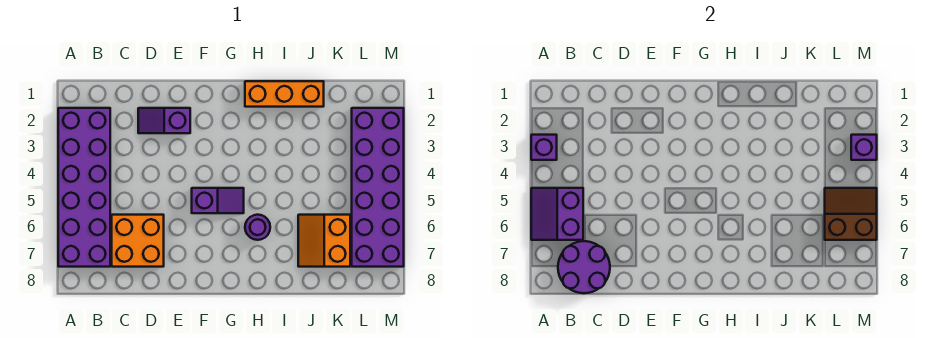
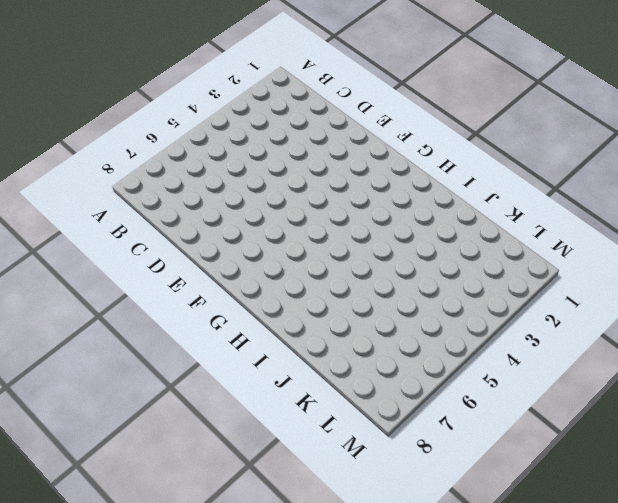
none -> purple 2x6 brick [58,108,110,267]
none -> orange 2x2 brick [112,215,164,267]
none -> purple 1x2 slope [138,108,190,133]

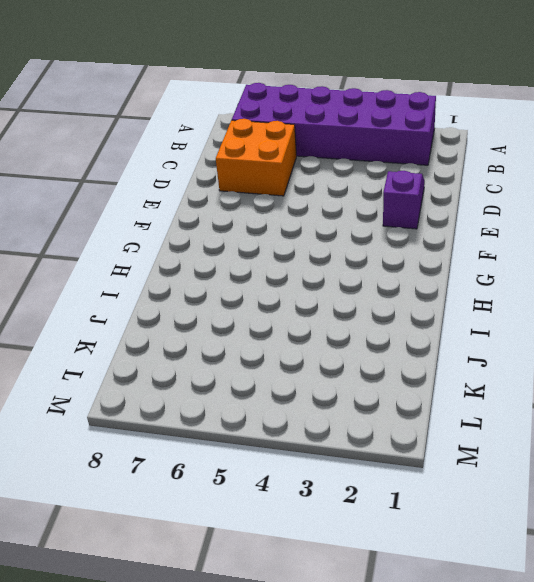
none -> purple 1x2 slope [192,188,244,213]
none -> orange 1x3 brick [245,81,324,107]
none -> purple 1x1 round brick [245,215,270,240]

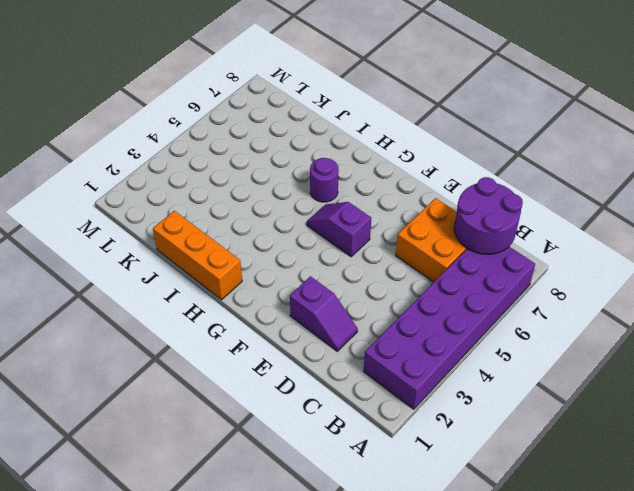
none -> orange 2x2 slope [298,215,350,267]
none -> purple 2x6 brick [352,108,404,267]
none -> purple 1x1 brick [531,135,557,160]

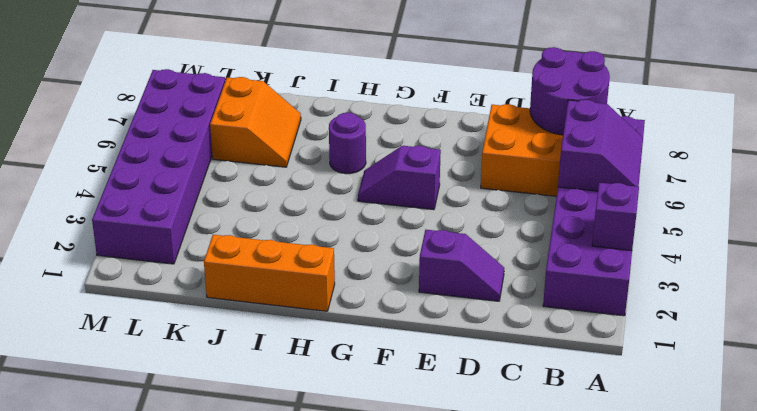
none -> brown 2x2 slope [825,188,877,240]
none -> purple 1x1 brick [851,135,877,160]

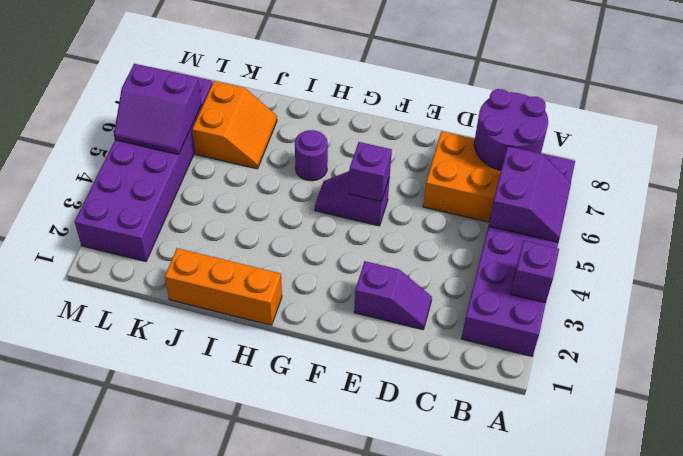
purple 1x1 brick [349,142,392,201] -> purple 1x1 brick moved to [851,135,877,160]
purple 2x2 slope [114,64,201,154] -> brown 2x2 slope [825,188,877,240]

